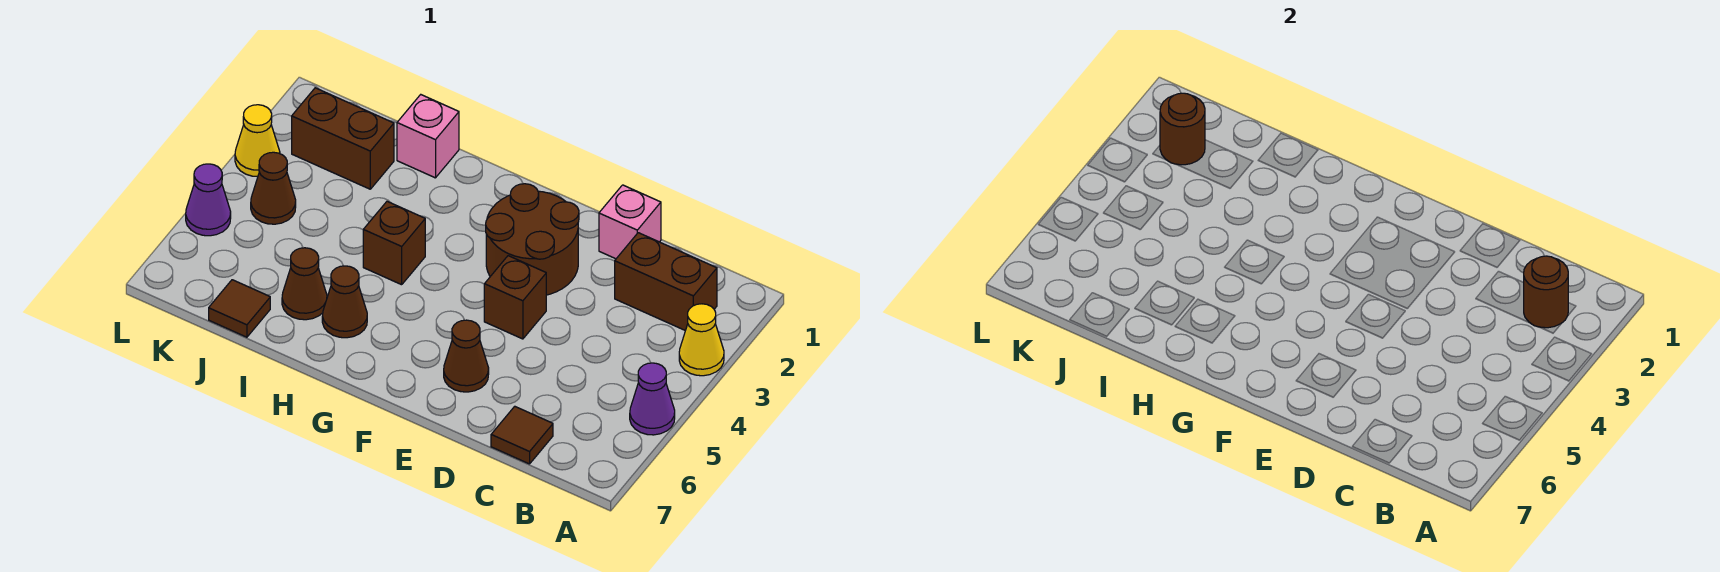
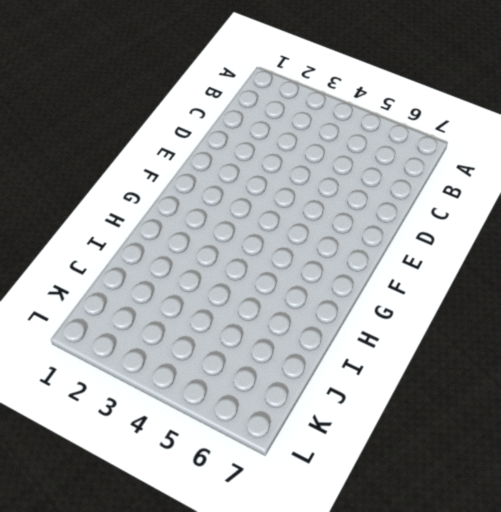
none -> yellow 1x1 cone [679,304,724,376]
none -> purple 1x1 cone [630,363,675,435]
none -> brown 1x2 brick [615,233,717,331]

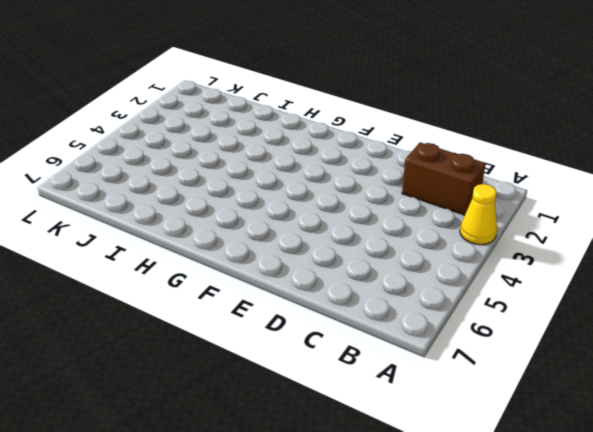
none -> purple 1x1 cone [630,363,675,435]
none -> brown 1x1 tile [491,406,553,464]
none -> pink 1x1 brick [599,185,661,259]

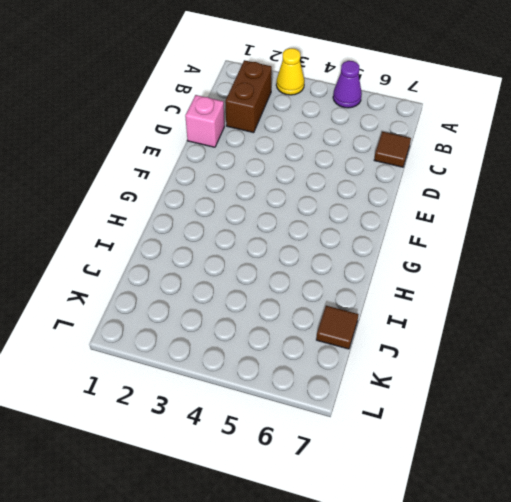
none -> brown 2x2 round brick [486,184,579,295]
none -> brown 1x1 brick [484,256,546,339]
none -> brown 1x1 cone [444,320,489,392]

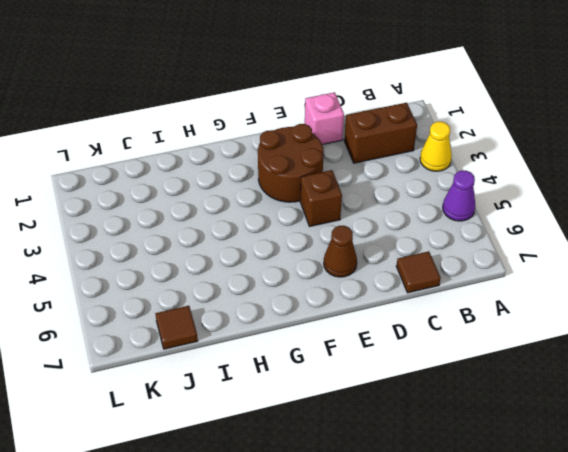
none -> brown 1x1 brick [363,201,425,285]
none -> brown 1x1 cone [322,266,367,338]
none -> pink 1x1 brick [397,95,459,178]

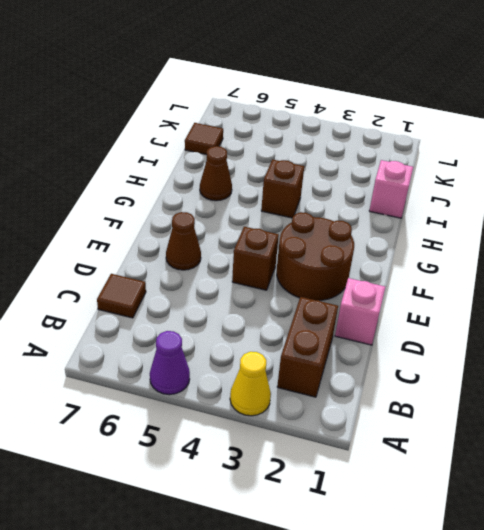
none -> brown 1x1 cone [282,248,327,320]
none -> brown 1x2 brick [292,88,394,189]
none -> brown 1x1 cone [251,152,296,224]

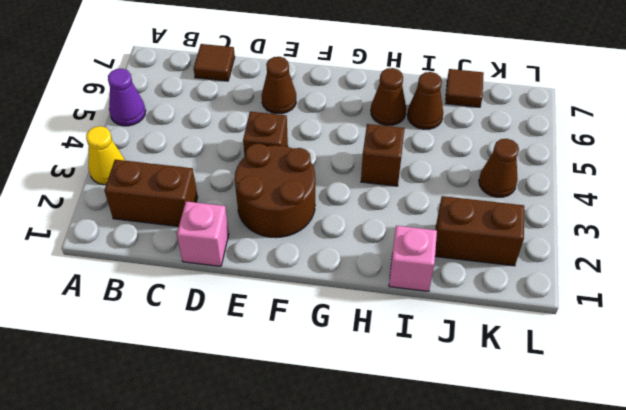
none -> yellow 1x1 cone [235,105,280,177]
none -> purple 1x1 cone [186,164,231,236]
none -> brown 1x1 round brick [1524,256,1568,328]

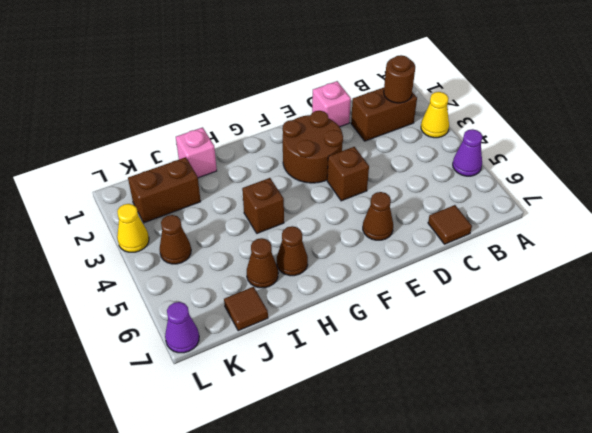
purple 1x1 cone [165,302,199,353] -> purple 1x1 cone moved to [186,164,231,236]
none -> brown 1x1 round brick [1160,93,1205,165]

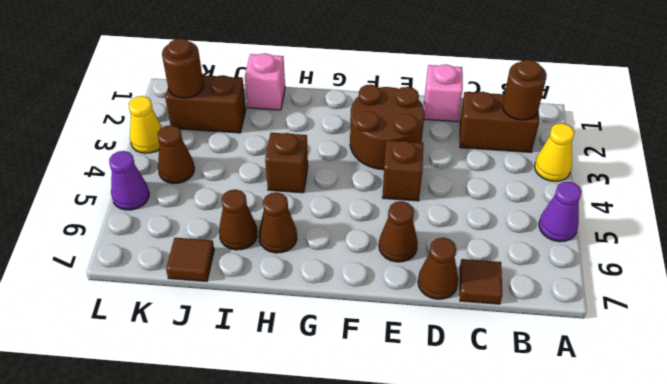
brown 1x1 cone [418,238,458,299] -> none

